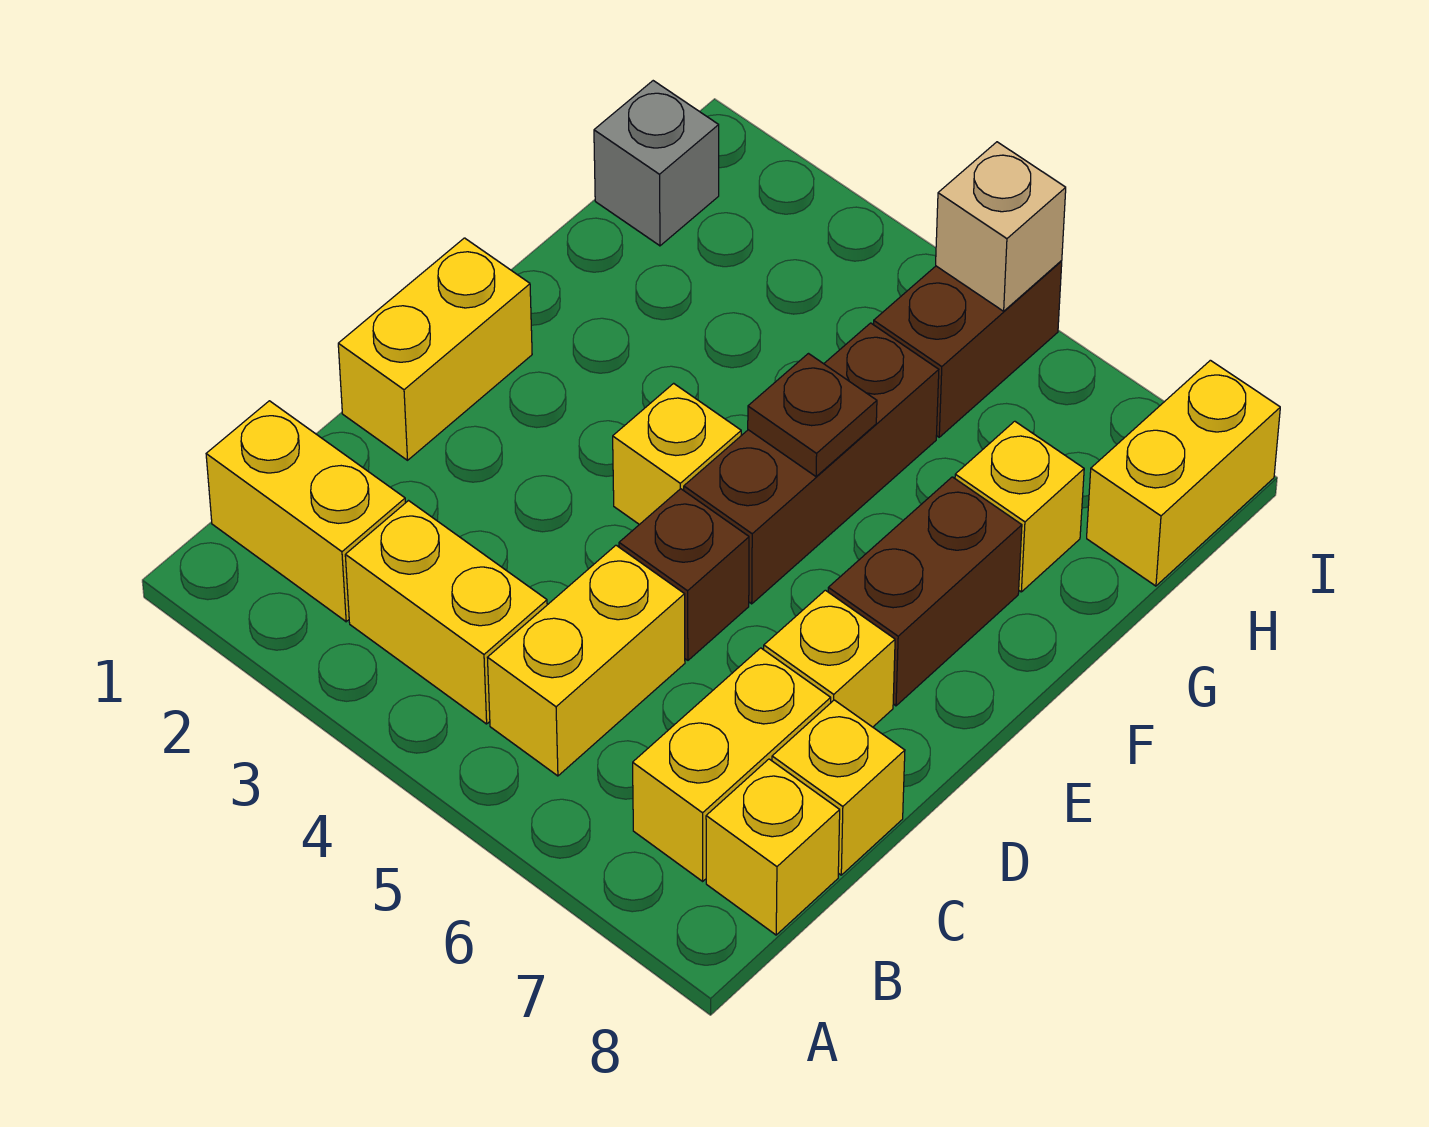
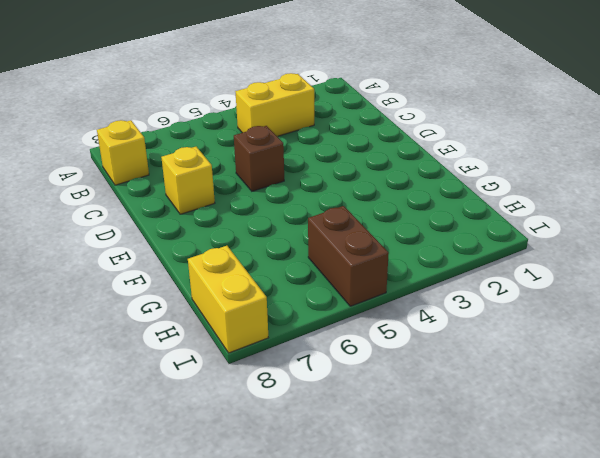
none -> yellow 1x2 brick [206,401,405,622]
none -> yellow 1x2 brick [487,545,685,776]
none -> yellow 1x2 brick [633,648,831,881]

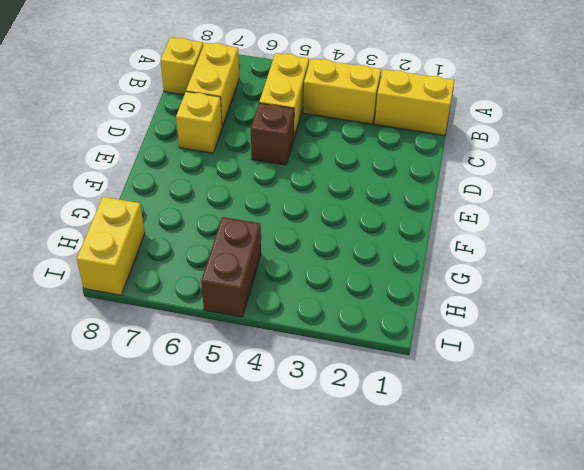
none -> yellow 1x1 brick [772,700,905,875]
none -> yellow 1x2 brick [338,238,532,460]
none -> yellow 1x1 brick [613,383,741,525]

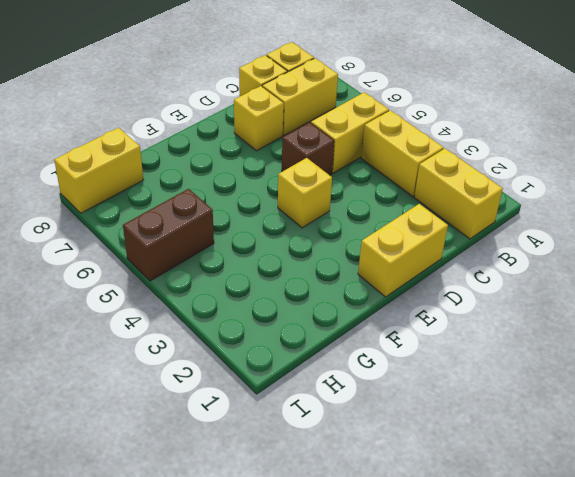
none -> brown 1x3 brick [684,323,939,604]
none -> brown 1x2 brick [828,477,1022,706]
none -> yellow 1x1 brick [955,421,1084,592]

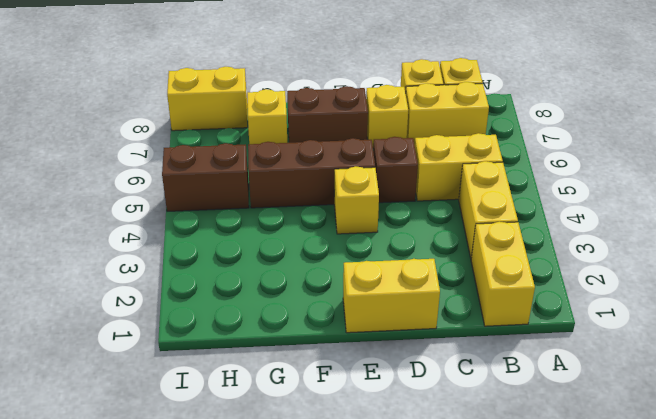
none -> grey 1x1 brick [594,81,719,246]
none -> brown 1x1 plate [748,354,877,477]
none -> tan 1x1 brick [936,142,1066,311]

